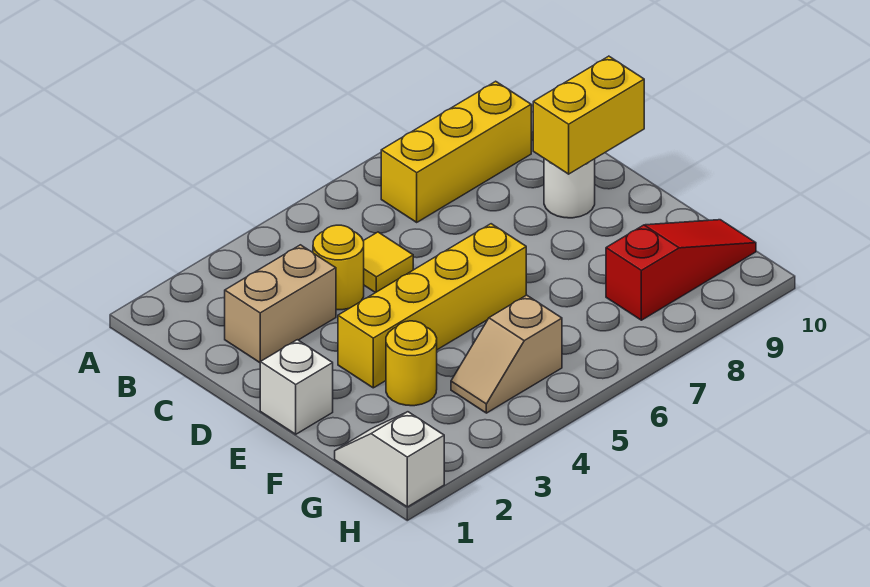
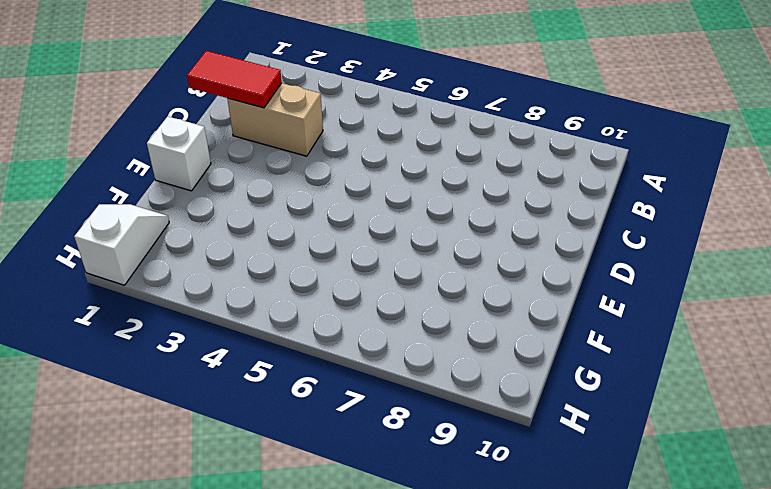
red 1x2 tile [187,51,282,108] -> none
none -> yellow 1x3 brick [381,81,531,222]
none -> yellow 1x1 round brick [313,225,364,310]
none -> yellow 1x1 tile [364,232,413,293]

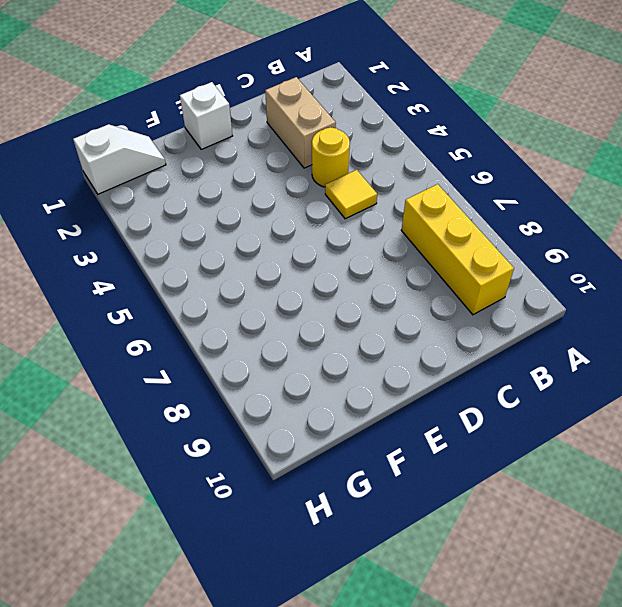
none -> white 1x1 round brick [544,159,595,218]
none -> yellow 1x4 brick [338,224,526,388]
none -> yellow 1x1 round brick [386,321,437,406]

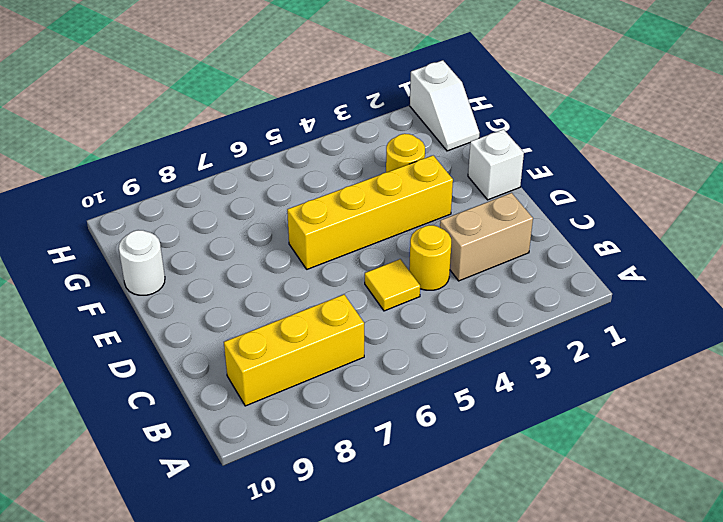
white 1x1 round brick [119,230,165,295] -> white 1x1 round brick moved to [544,159,595,218]
none -> tan 1x2 slope [451,295,562,413]
none -> red 1x3 slope [606,220,756,320]
none -> yellow 1x2 brick [533,56,644,174]

